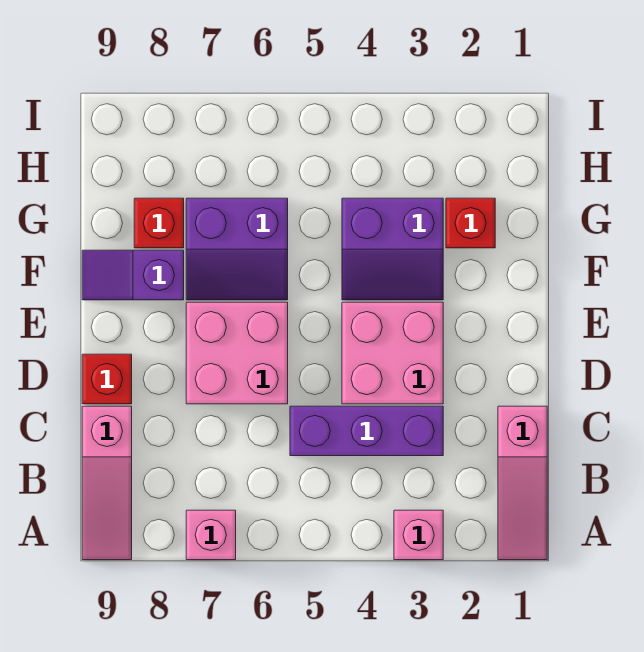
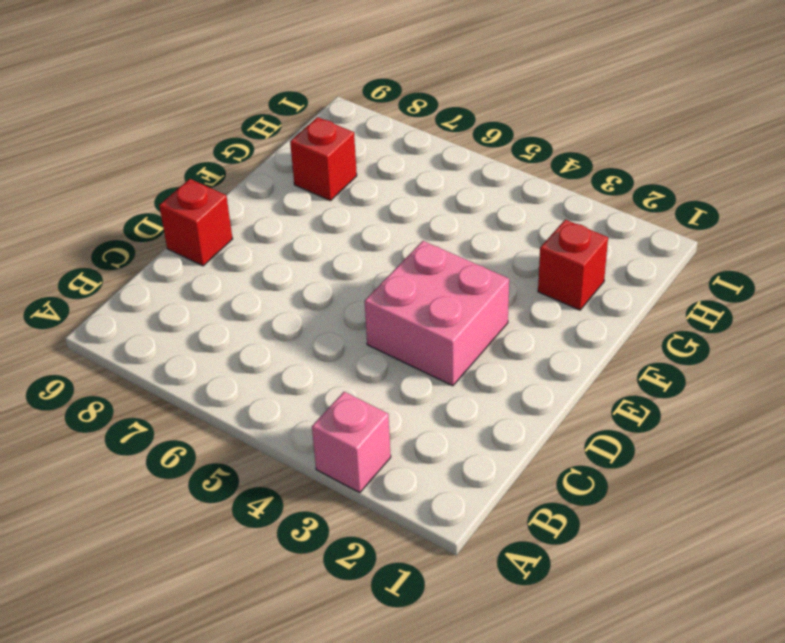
none -> pink 1x3 slope [498,406,547,560]
none -> pink 1x1 brick [186,510,236,560]
none -> pink 1x3 slope [82,406,132,560]

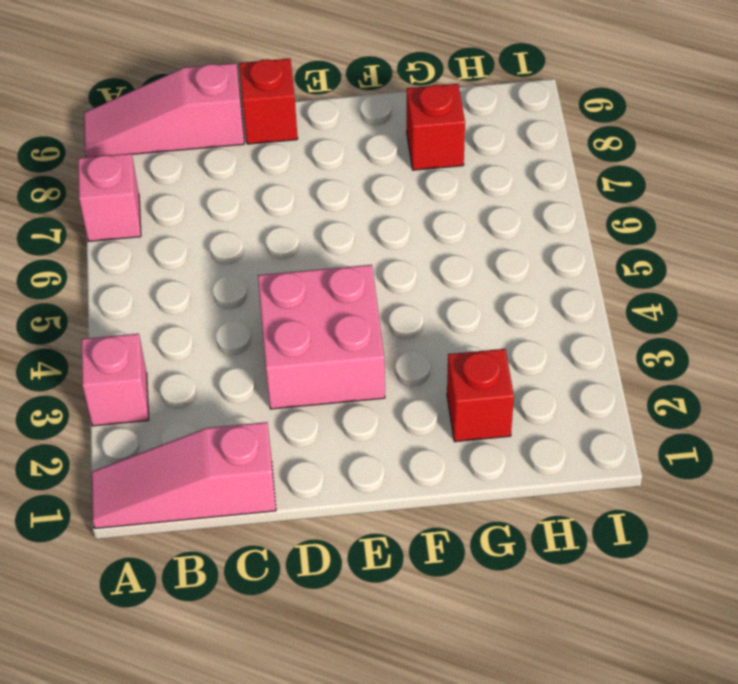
none -> purple 1x3 brick [290,406,443,456]
none -> pink 2x2 brick [186,302,288,404]
none -> purple 2x2 slope [342,198,443,300]

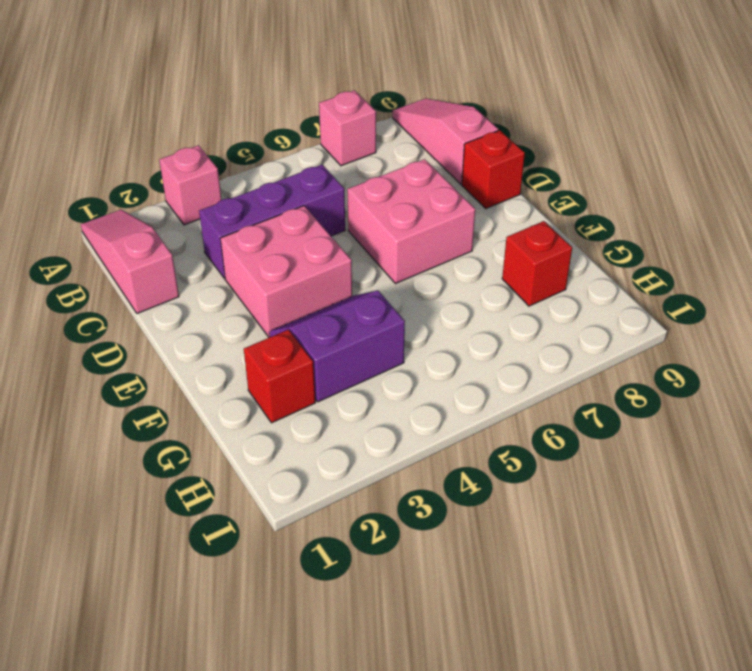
none -> purple 2x2 slope [186,198,288,300]
none -> purple 1x2 slope [82,250,184,300]

